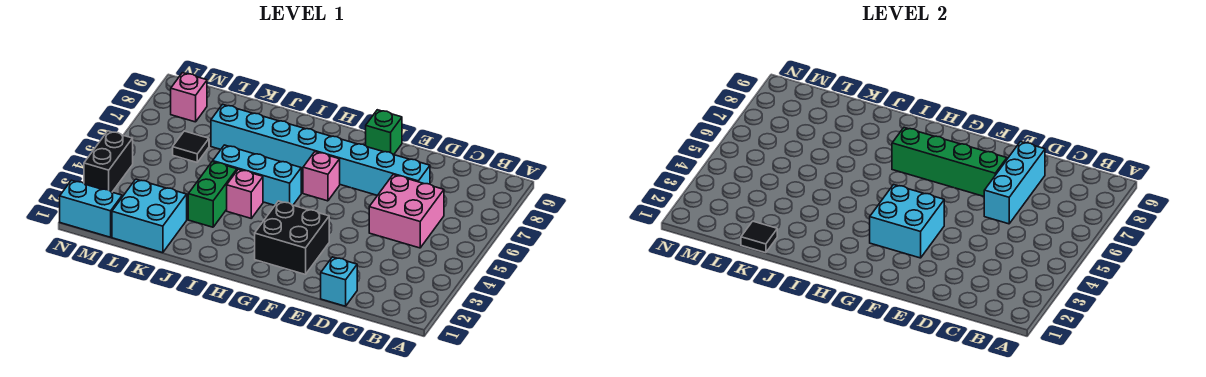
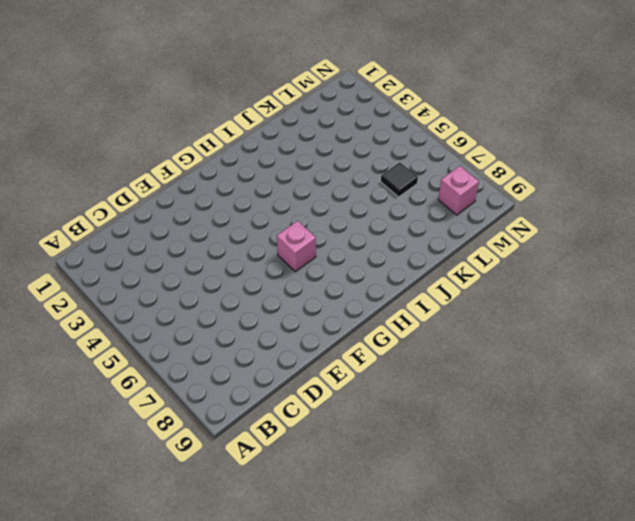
none -> pink 2x2 brick [369,175,444,248]
none -> cyan 1x1 brick [321,257,357,306]
none -> cyan 1x8 brick [211,104,430,195]

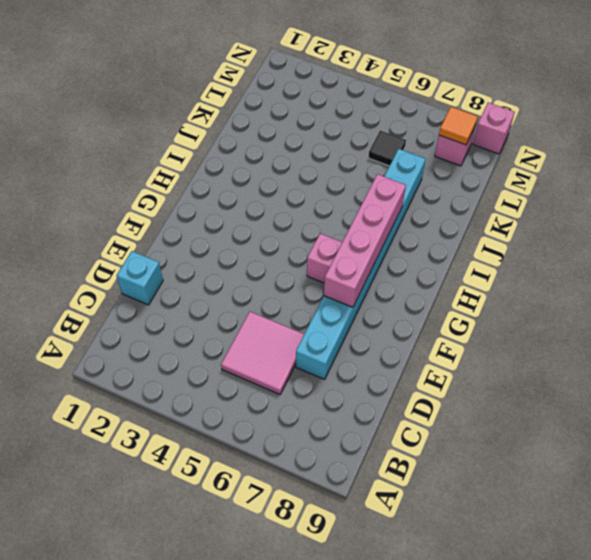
pink 2x2 tile [221,312,304,394] -> pink 2x2 brick [369,175,444,248]
pink 1x4 brick [324,174,406,307] -> green 1x4 brick [892,128,1007,196]
orange 1x1 tile [439,107,478,145] -> none
pink 1x1 brick [473,103,515,154] -> pink 1x1 brick moved to [227,169,263,218]
none -> black 2x2 brick [255,201,329,275]
none -> green 1x1 brick [366,110,402,155]
none -> cyan 1x3 brick [213,145,301,205]

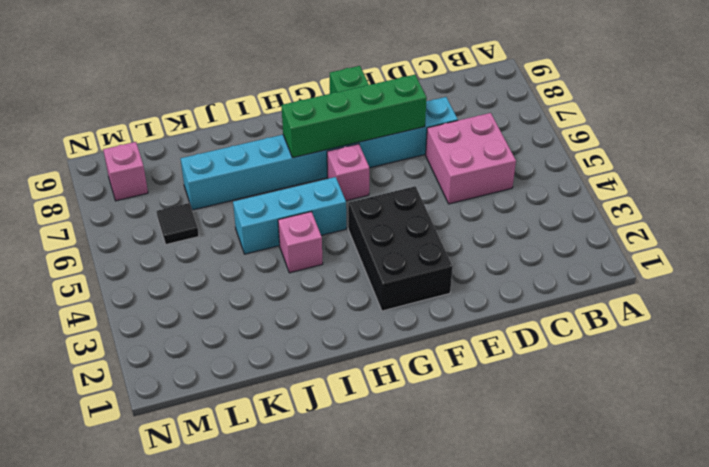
black 2x3 brick [348,186,453,311] -> black 2x2 brick [255,201,329,275]
none -> cyan 1x1 brick [321,257,357,306]
none -> green 1x2 brick [188,162,237,227]
none -> cyan 2x2 brick [112,179,187,253]

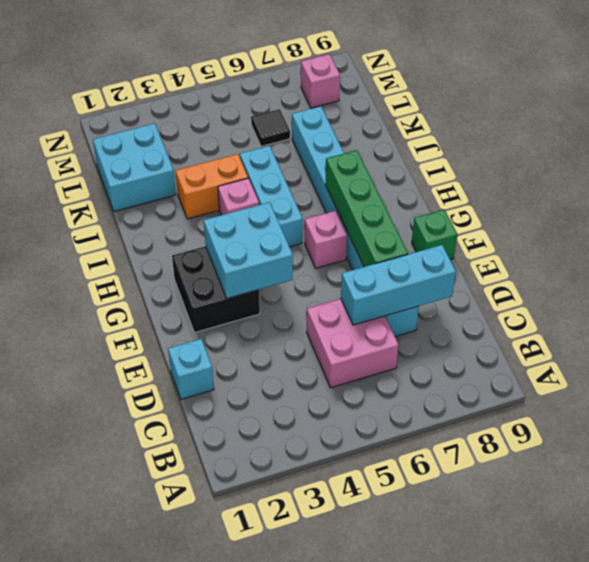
orange 1x2 brick [176,154,248,219] -> green 1x2 brick [188,162,237,227]
none -> cyan 1x2 brick [60,180,122,237]
none -> black 1x2 brick [84,131,133,192]
none -> black 1x1 tile [741,221,777,253]

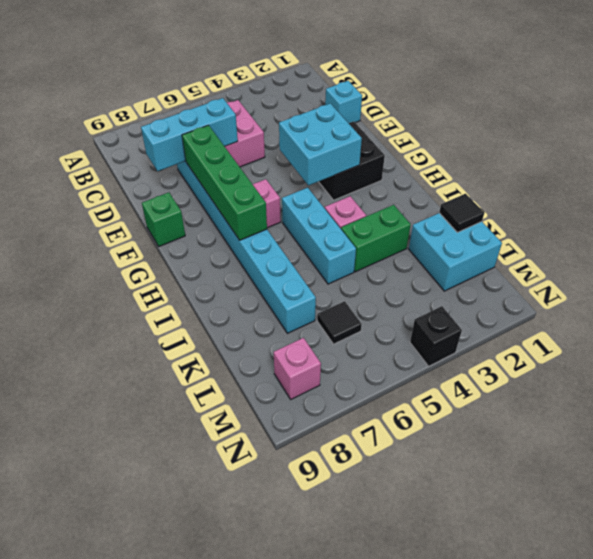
black 1x1 brick [410,306,462,366] -> black 1x2 brick [84,131,133,192]
none -> cyan 1x2 brick [60,180,122,237]

